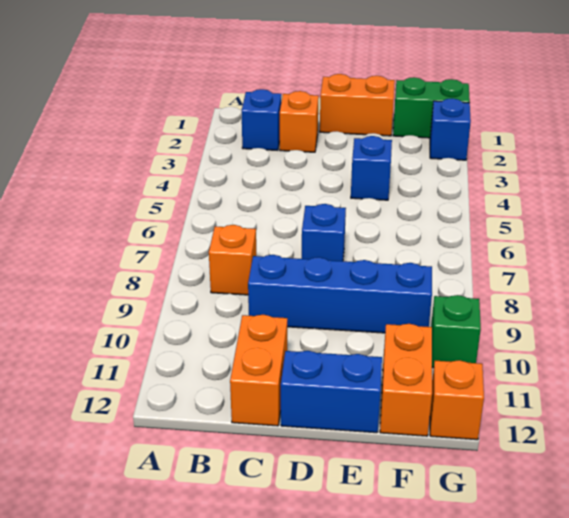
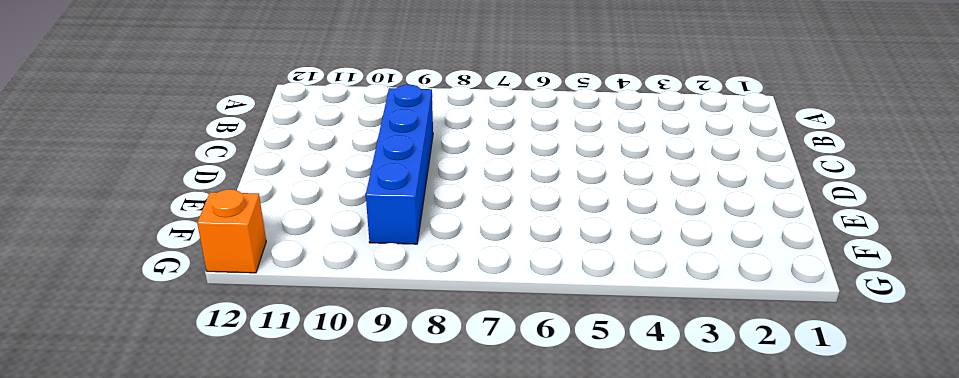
none -> blue 1x1 brick [242,89,281,150]
none -> orange 1x1 brick [209,225,256,295]
none -> orange 1x1 brick [280,91,319,152]

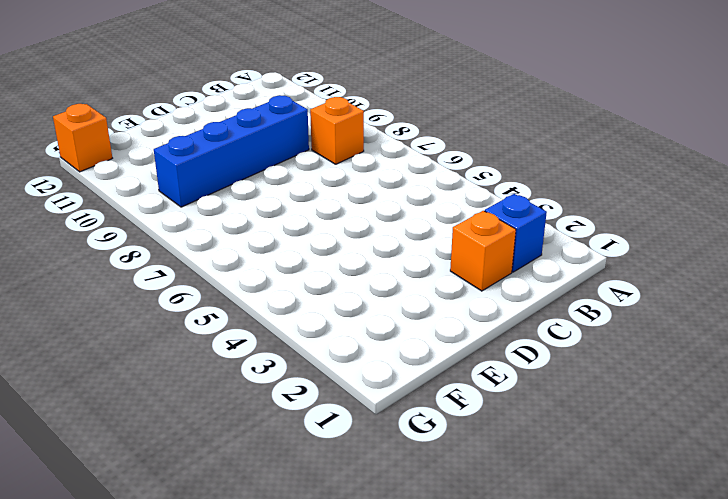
none -> orange 1x2 brick [230,315,287,426]
none -> orange 1x2 brick [320,74,395,136]
none -> blue 1x1 brick [302,204,346,261]

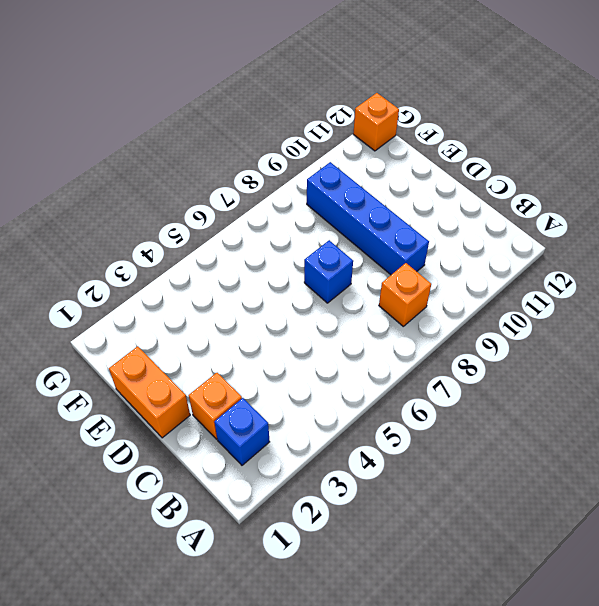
none -> orange 1x2 brick [230,315,287,426]
none -> blue 1x2 brick [281,351,382,433]
none -> blue 1x1 brick [351,136,392,200]

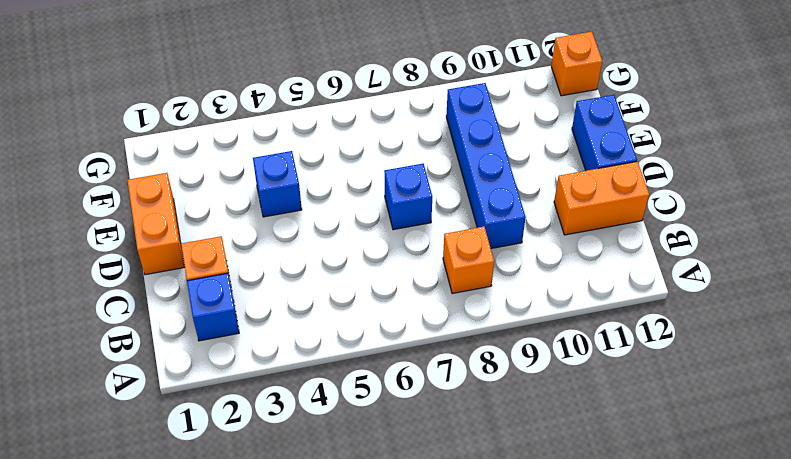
none -> green 1x2 brick [393,77,470,138]
none -> orange 1x2 brick [380,324,432,436]
none -> blue 1x1 brick [430,98,471,160]

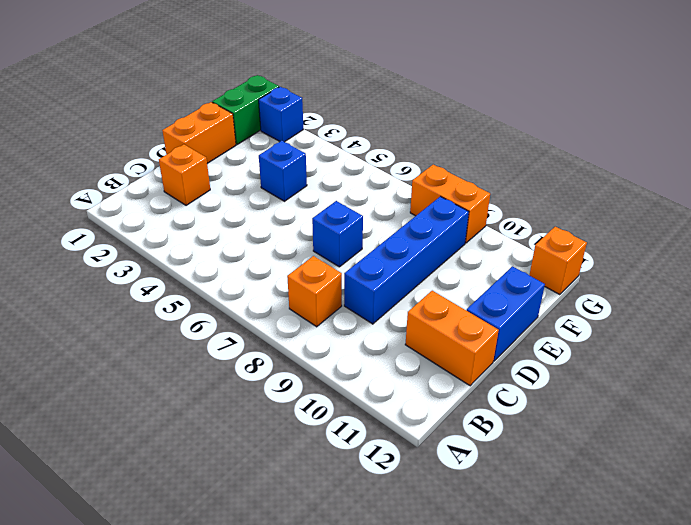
orange 1x2 brick [410,165,490,243] -> orange 1x2 brick moved to [380,324,432,436]
none -> blue 1x1 brick [242,89,281,150]
none -> green 1x1 brick [431,295,481,368]

